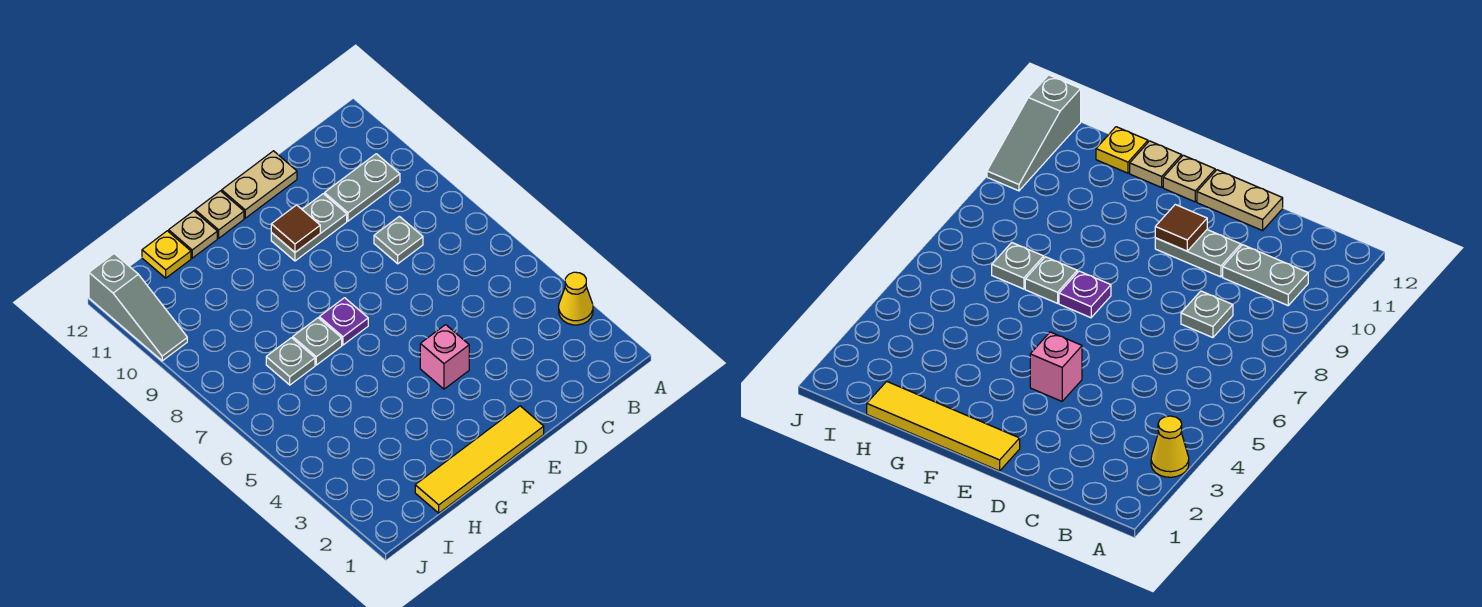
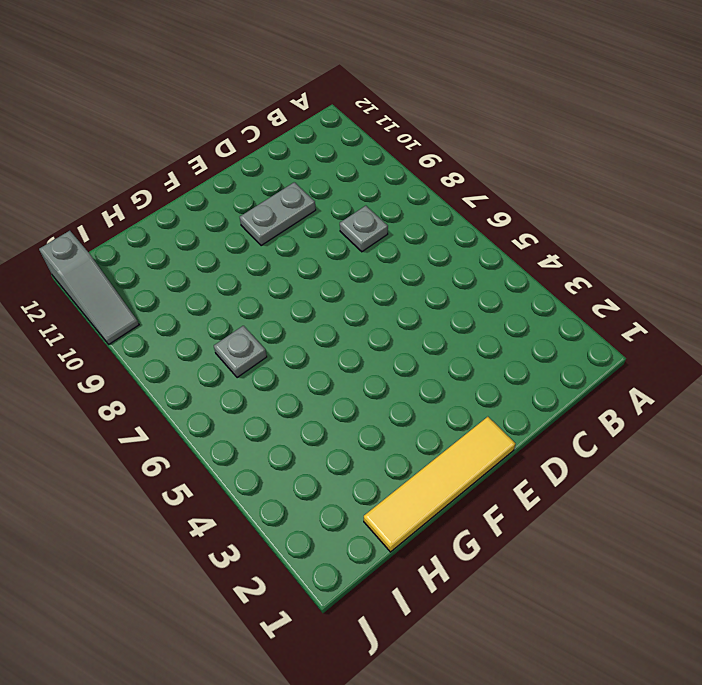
none -> yellow 1x1 cone [559,272,593,325]
none -> grey 1x2 plate [324,154,400,221]
none -> tan 1x2 plate [222,151,297,218]

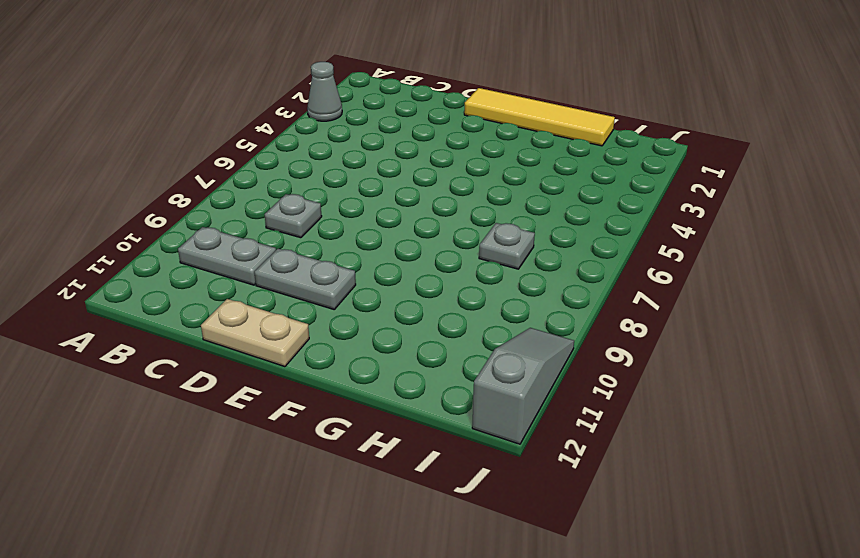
grey 1x1 cone [307,62,342,121] -> yellow 1x1 cone [559,272,593,325]
none -> pink 1x1 brick [420,325,469,389]
none -> purple 1x1 plate [319,298,368,345]
none -> tan 1x1 plate [195,191,244,238]

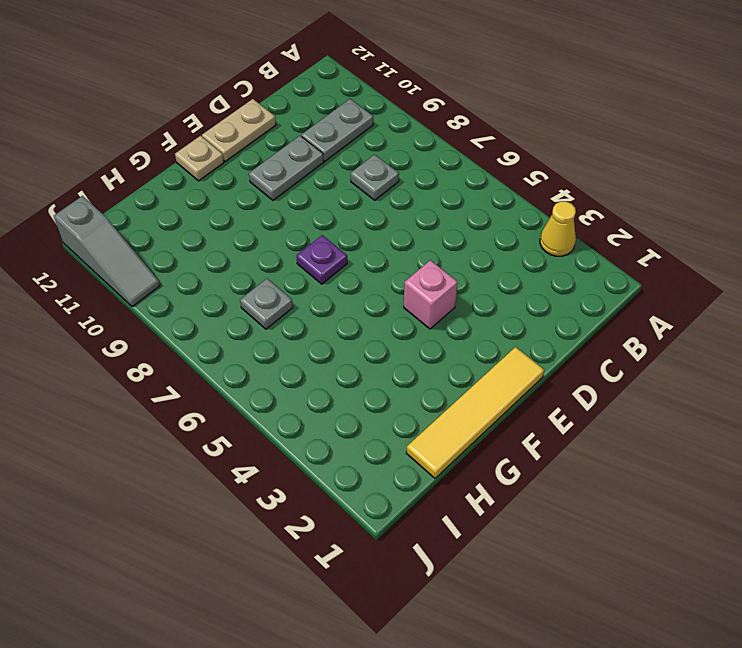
none -> grey 1x1 plate [293,318,342,365]
none -> tan 1x1 plate [169,211,217,258]
none -> yellow 1x1 plate [142,231,191,278]

